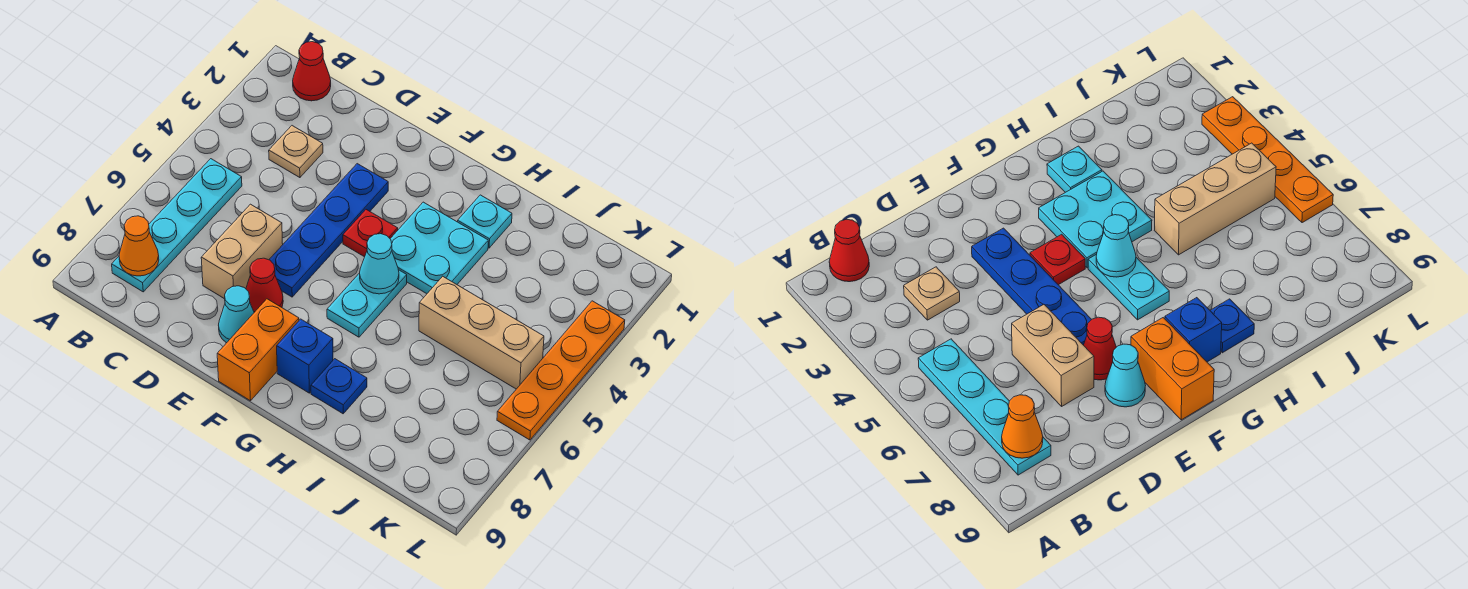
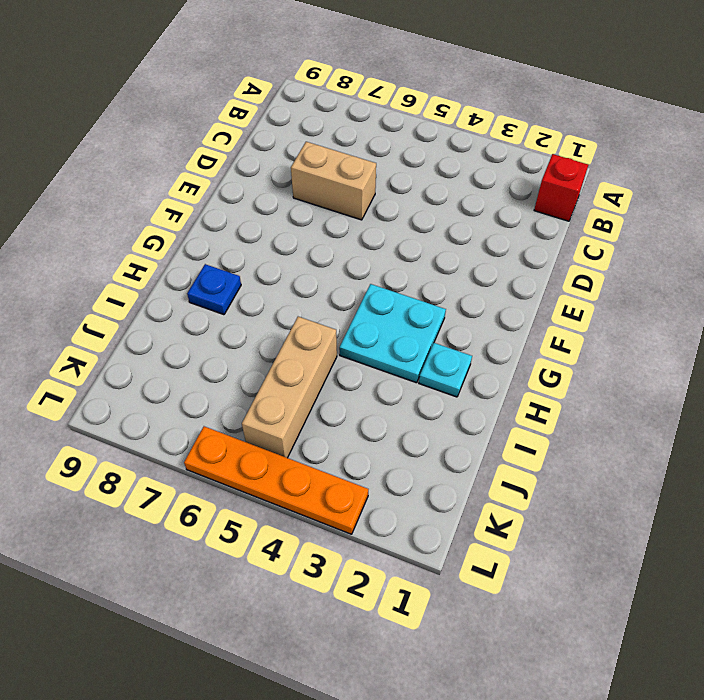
red 1x1 brick [534,154,588,221] -> red 1x1 cone [293,42,331,101]
none -> cyan 1x4 plate [112,159,242,292]
none -> tan 1x1 plate [269,126,323,178]
none -> blue 1x4 plate [269,164,388,297]

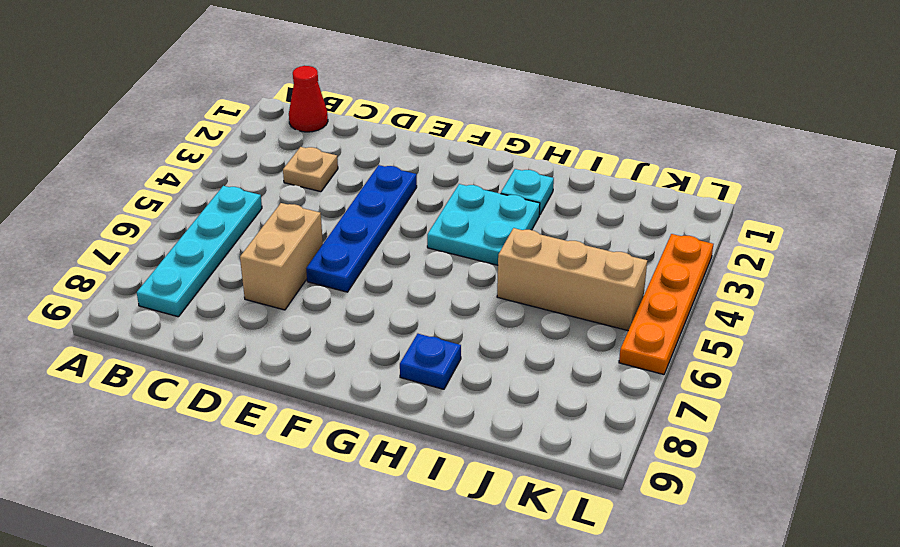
none -> red 1x1 cone [246,258,283,312]
none -> cyan 1x1 cone [219,286,254,343]
none -> red 1x1 plate [343,210,398,257]

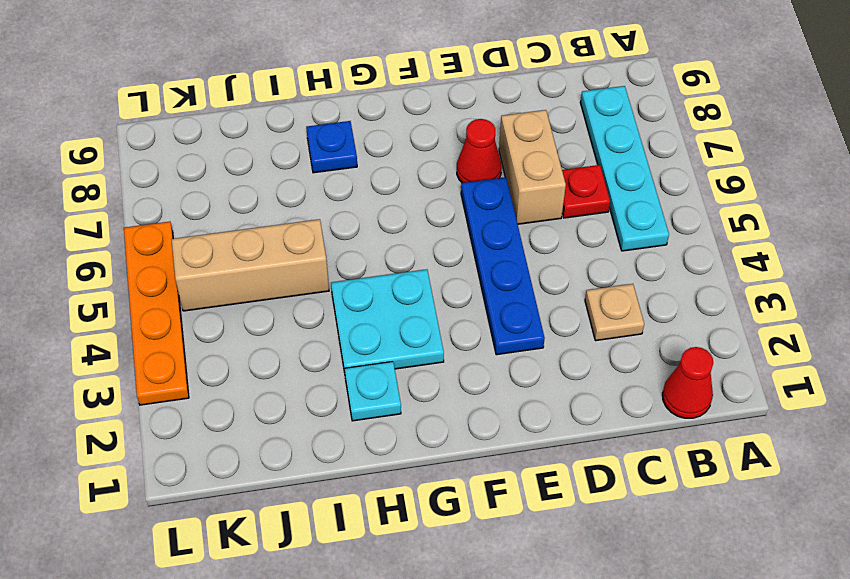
red 1x1 plate [562,165,610,218] -> red 1x1 plate moved to [343,210,398,257]
none -> cyan 1x1 cone [219,286,254,343]
none -> orange 1x2 brick [217,299,299,401]
none -> cyan 1x2 plate [327,270,407,337]

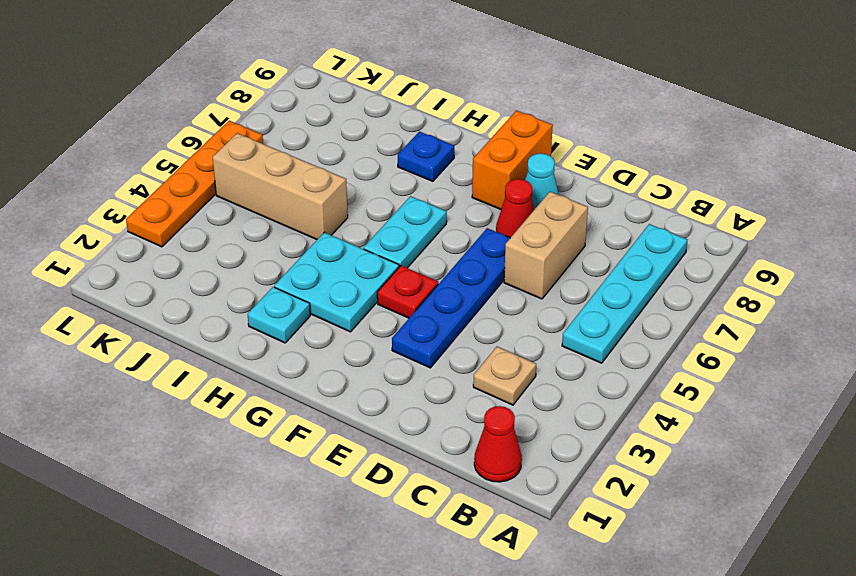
none -> blue 1x1 brick [277,319,333,393]
none -> orange 1x1 cone [119,216,159,276]
none -> cyan 1x1 cone [360,234,399,294]

